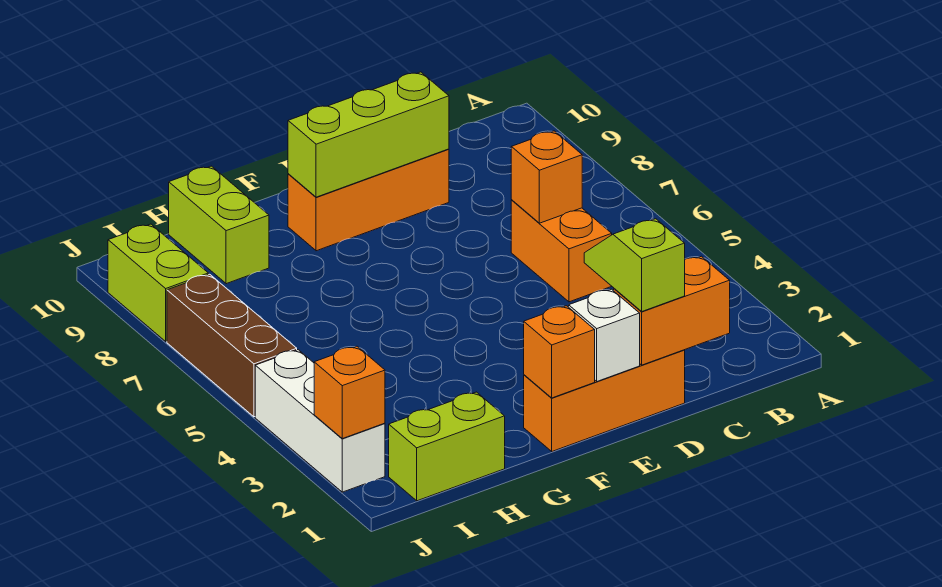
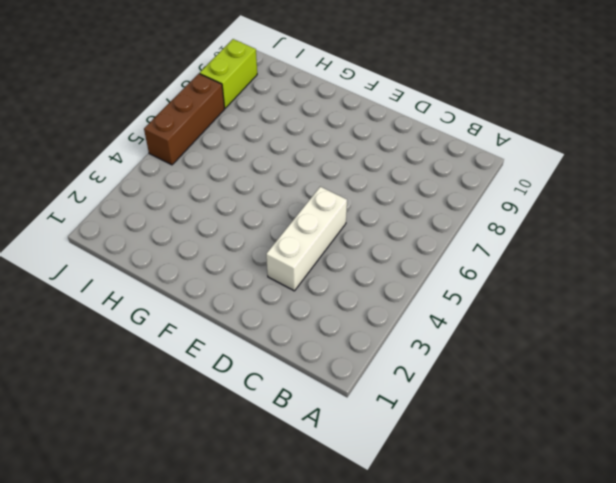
white 1x3 brick [266,187,347,291] -> white 1x3 brick moved to [255,350,385,492]
none -> orange 1x2 brick [511,200,612,302]
none -> orange 1x3 brick [524,350,685,451]
none -> orange 1x3 brick [288,149,449,251]

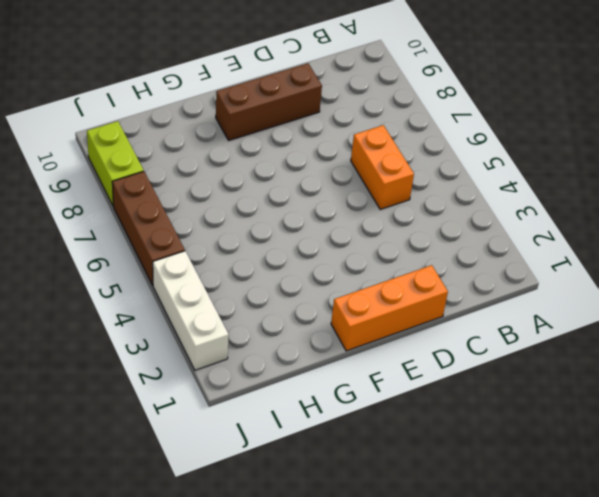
brown 1x3 brick [216,63,322,141] -> orange 1x3 brick [288,149,449,251]
none -> lime 1x2 brick [389,392,505,501]
none -> lime 1x2 brick [169,166,269,284]
none -> orange 1x2 brick [614,256,730,365]

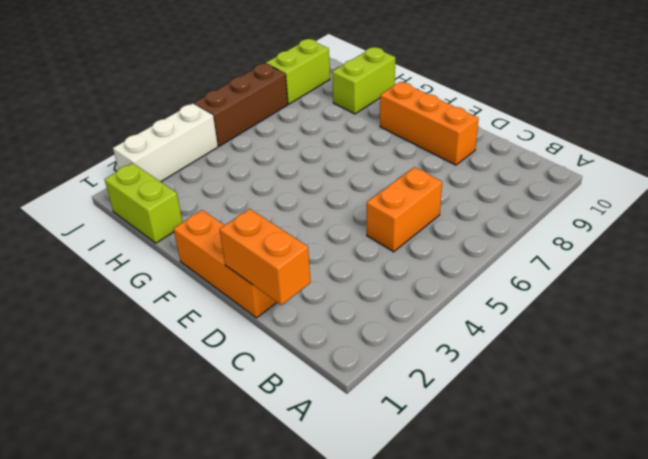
none -> orange 1x1 brick [511,131,582,223]
none -> lime 1x3 brick [288,72,449,197]
none -> white 1x1 brick [569,289,640,381]

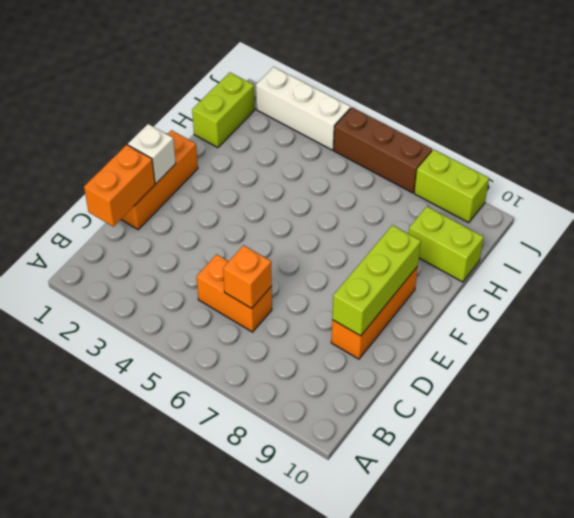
none -> orange 1x1 brick [524,306,595,398]
none -> orange 1x1 brick [314,346,385,439]
none -> lime 1x2 slope [584,219,685,311]

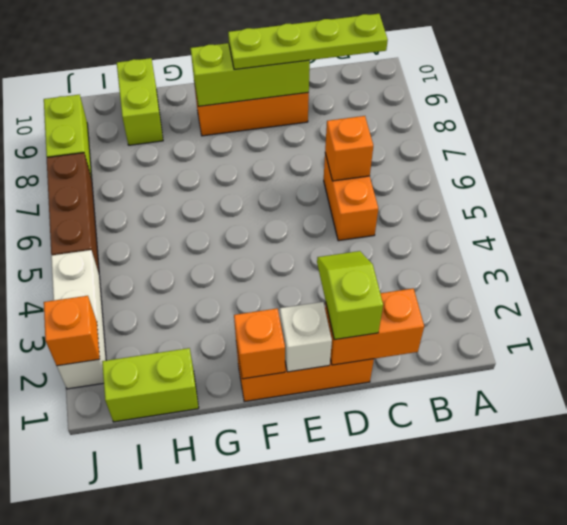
lime 1x4 plate [228,14,388,70] -> none

